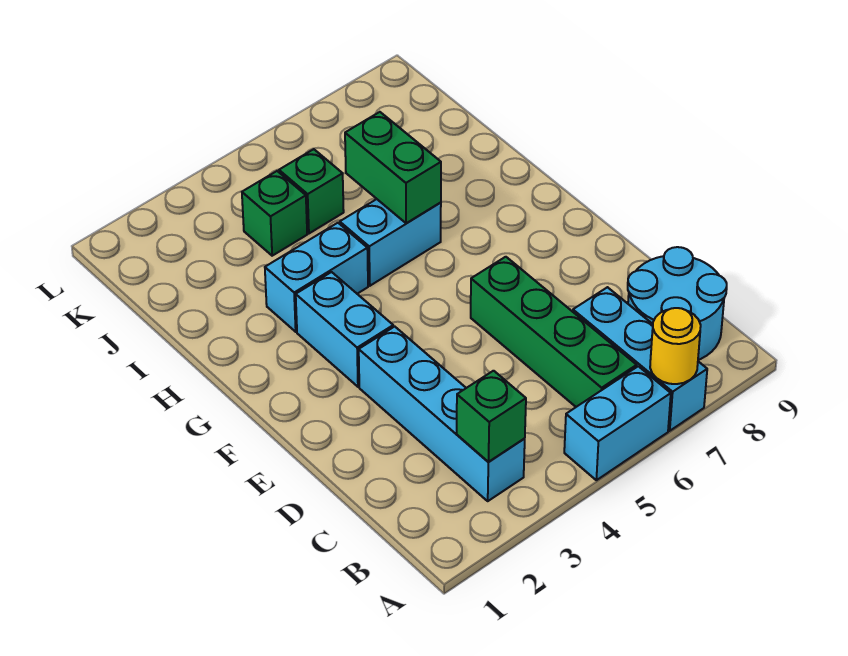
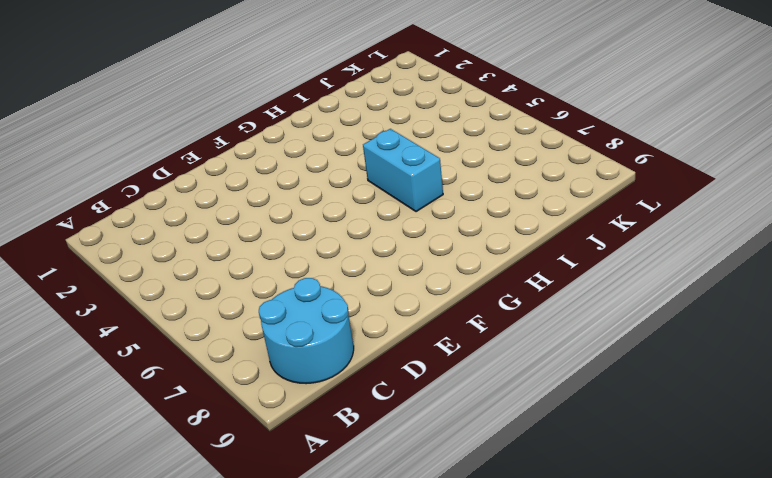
none -> cyan 1x2 brick [564,366,671,480]
none -> cyan 1x3 brick [573,287,707,431]
none -> cyan 1x4 brick [359,327,525,501]

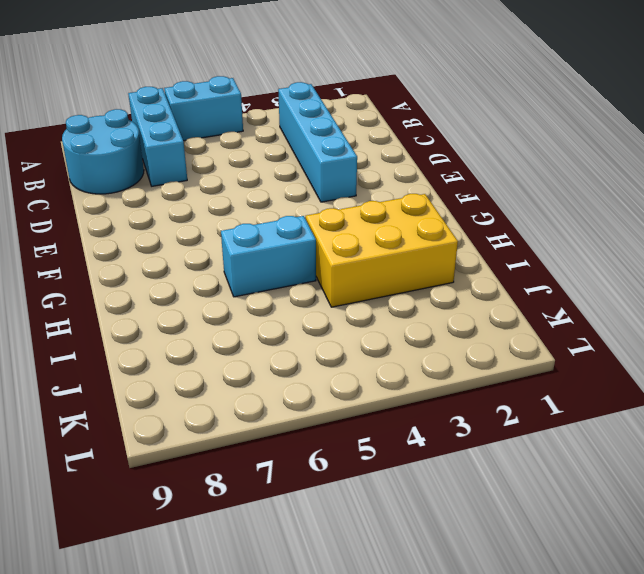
yellow 2x3 brick [306,194,458,307] -> cyan 1x2 brick [265,223,368,332]
none -> green 1x4 brick [471,257,637,407]
none -> cyan 1x2 brick [296,272,393,387]
none -> green 1x1 brick [242,171,307,256]

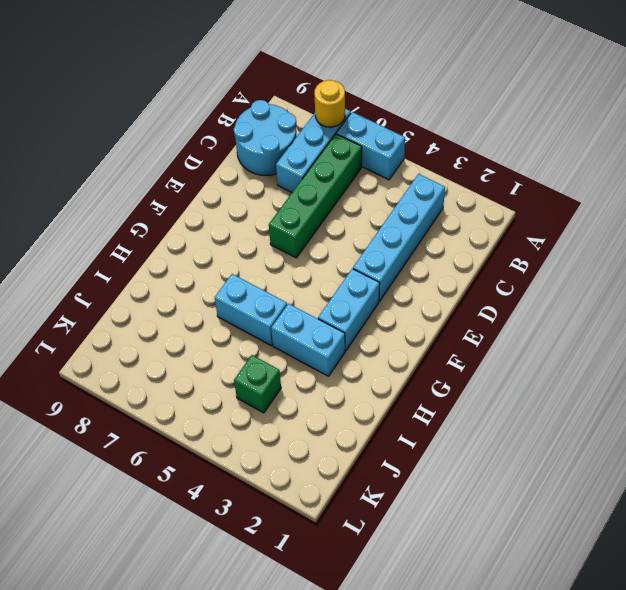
none -> green 1x1 brick [279,149,344,233]
none -> green 1x1 brick [457,371,526,462]
none -> green 1x2 brick [345,112,441,223]

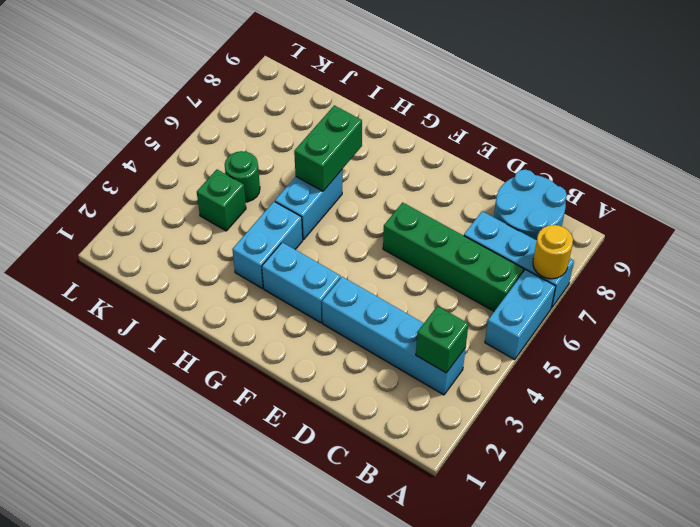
green 1x2 brick [294,105,362,191] -> green 1x2 brick turned to [345,112,441,223]
green 1x1 round brick [225,151,260,202] -> green 1x1 brick [279,149,344,233]

